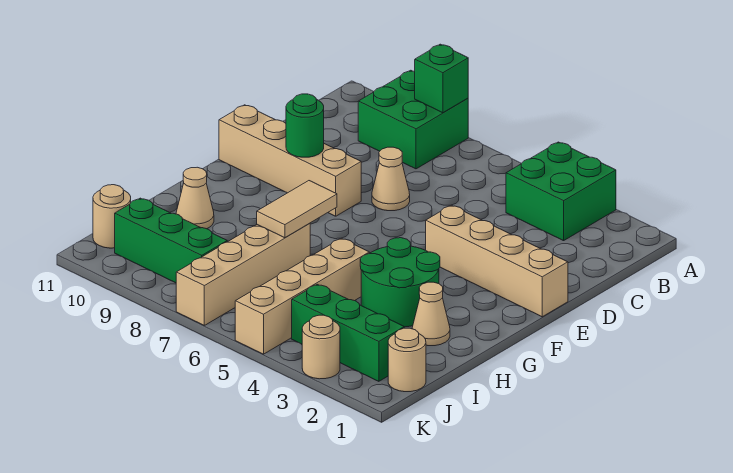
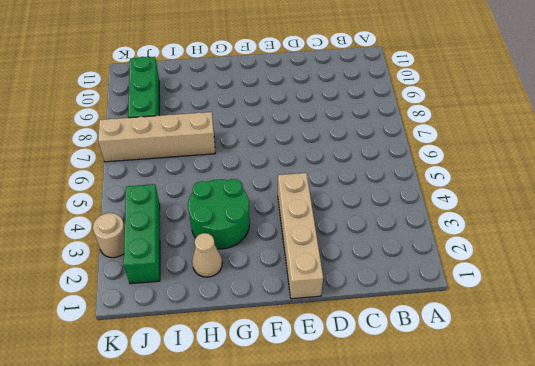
none -> green 2x2 brick [506,142,616,241]
none -> green 2x2 brick [358,70,468,169]
none -> tan 1x1 cone [372,147,410,211]

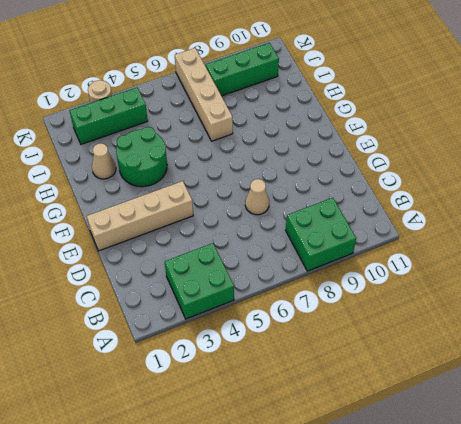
none -> tan 1x4 brick [219,105,361,216]
none -> tan 1x4 brick [235,238,369,354]
none -> tan 1x1 cone [176,167,214,229]

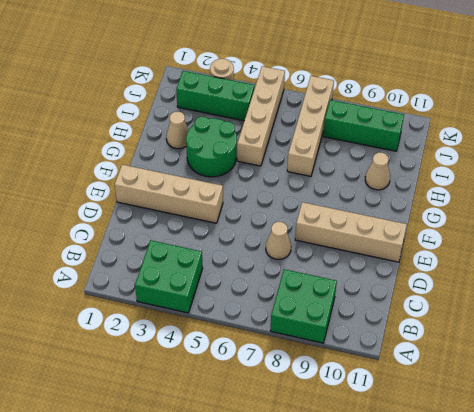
none -> tan 1x1 round brick [388,328,426,392]
none -> tan 1x1 round brick [93,185,131,248]
none -> green 1x1 brick [415,44,468,113]

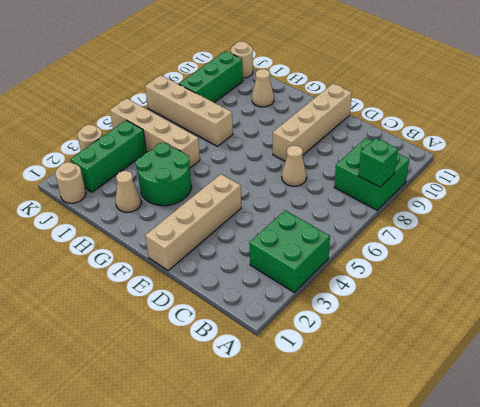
none -> green 1x1 round brick [286,94,324,157]
none -> tan 1x2 tile [257,181,337,238]

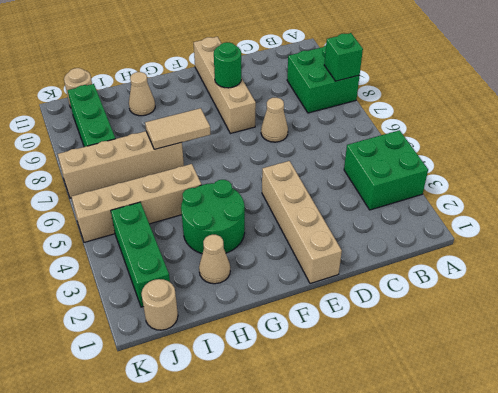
none -> tan 1x1 round brick [302,315,340,379]

